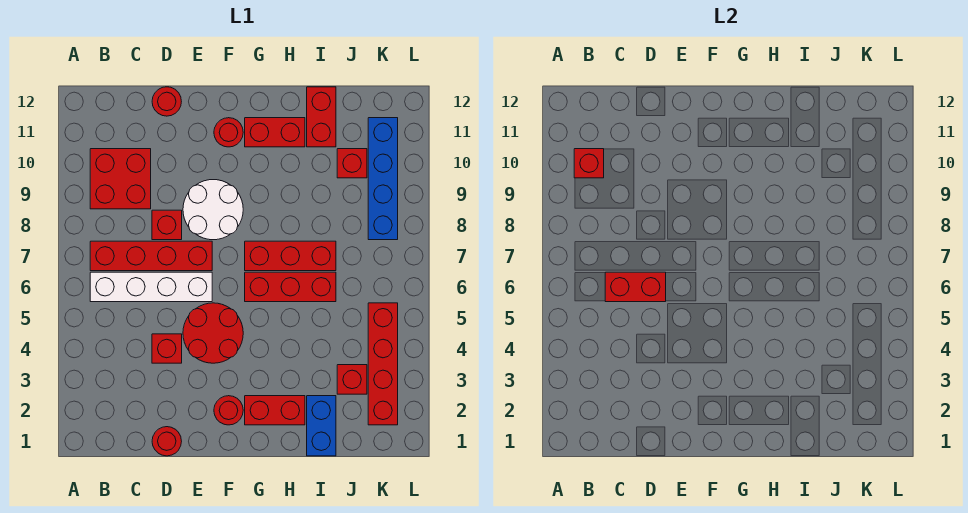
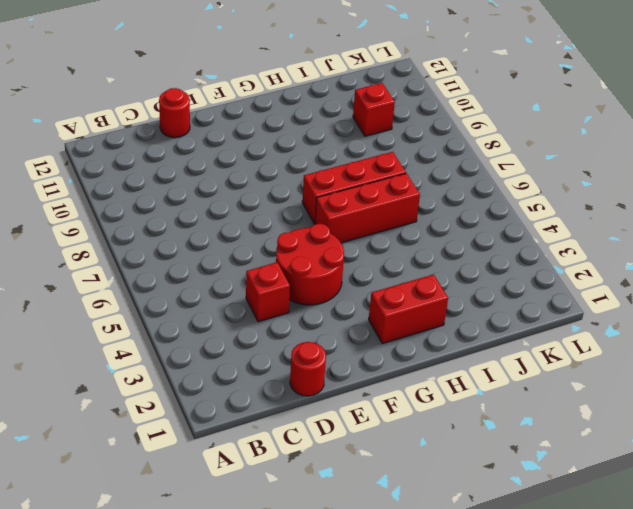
none -> white 1x4 brick [90,272,212,302]
none -> red 1x4 brick [90,241,212,271]
none -> red 2x2 brick [90,149,151,209]

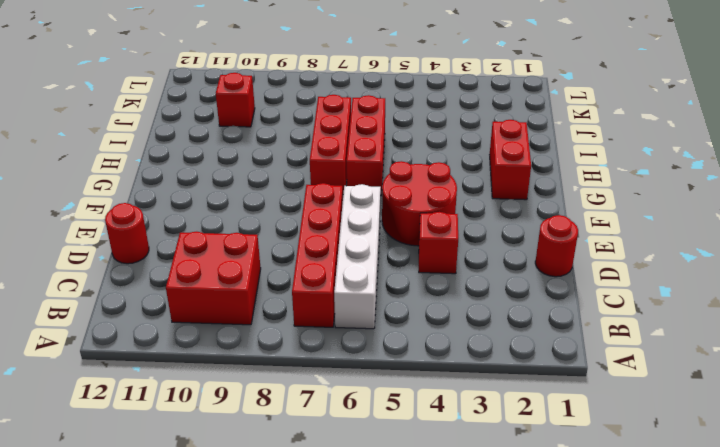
none -> red 1x1 brick [152,210,182,240]
none -> white 2x2 round brick [183,180,243,240]
none -> red 1x1 round brick [214,396,243,425]

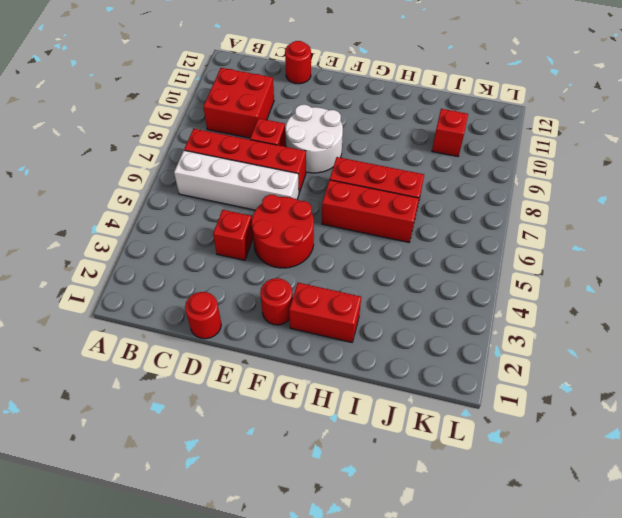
none -> red 1x1 round brick [214,118,243,147]
none -> red 1x2 brick [245,118,305,147]
none -> blue 1x2 brick [307,396,336,456]

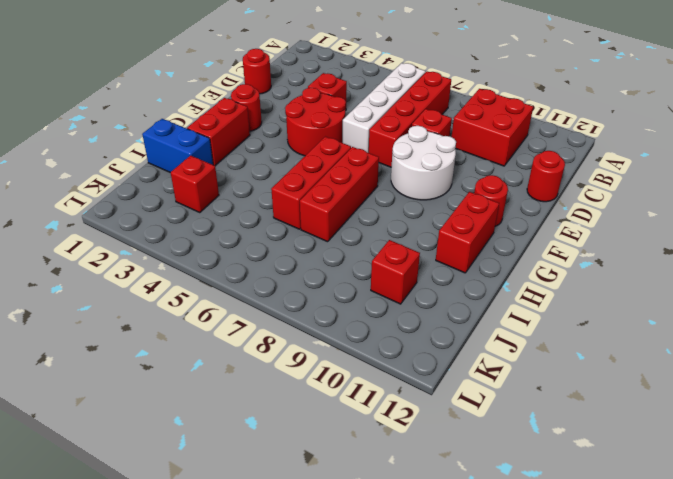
none -> red 1x2 brick [307,87,336,147]
none -> red 1x4 brick [368,303,398,425]
none -> blue 1x4 brick [368,118,398,240]

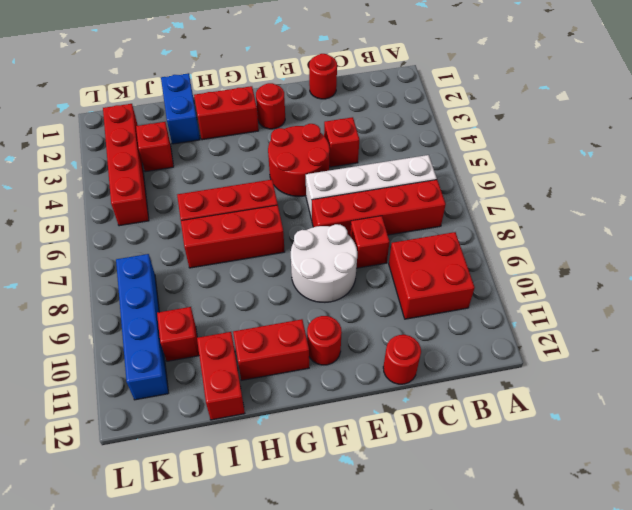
none -> red 1x1 brick [574,149,604,178]
none -> red 1x2 brick [605,272,666,302]

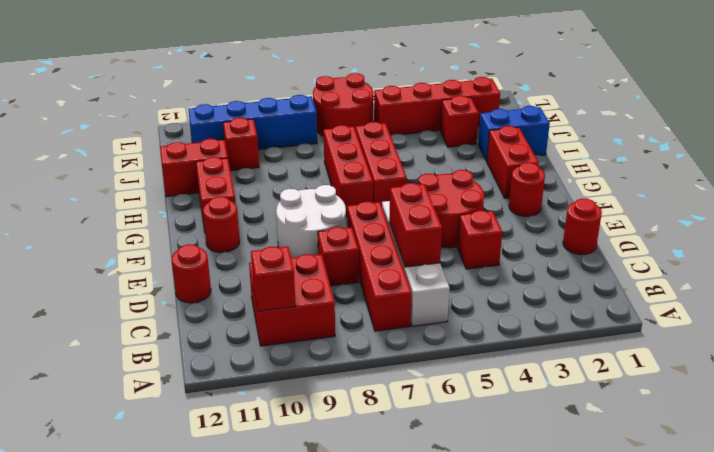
red 2x2 round brick [313,73,373,136] -> none

